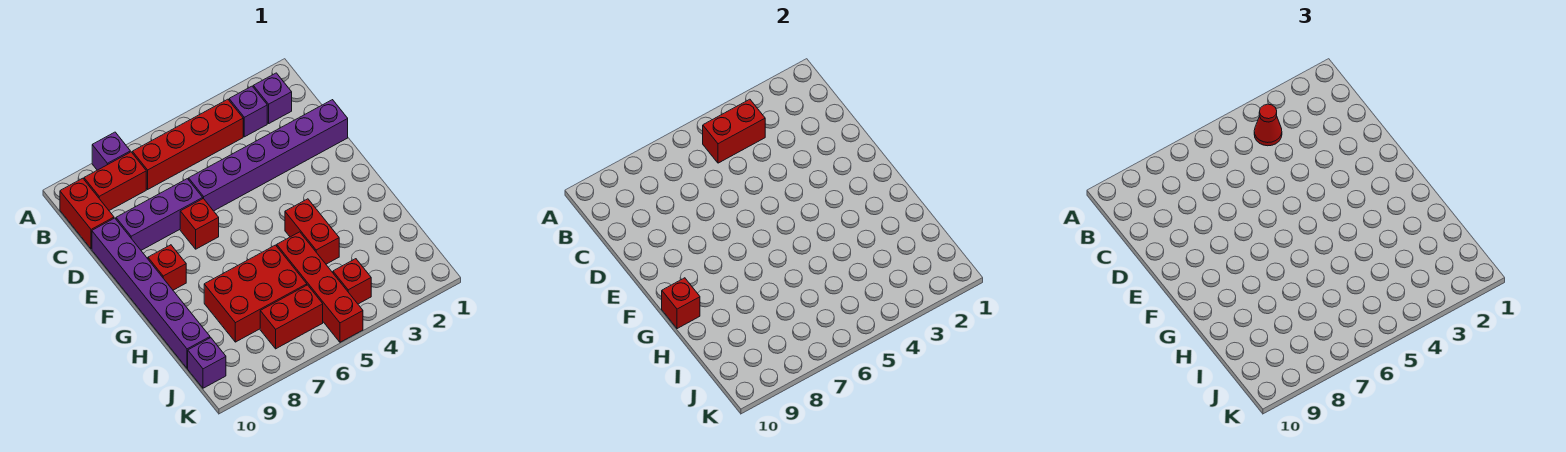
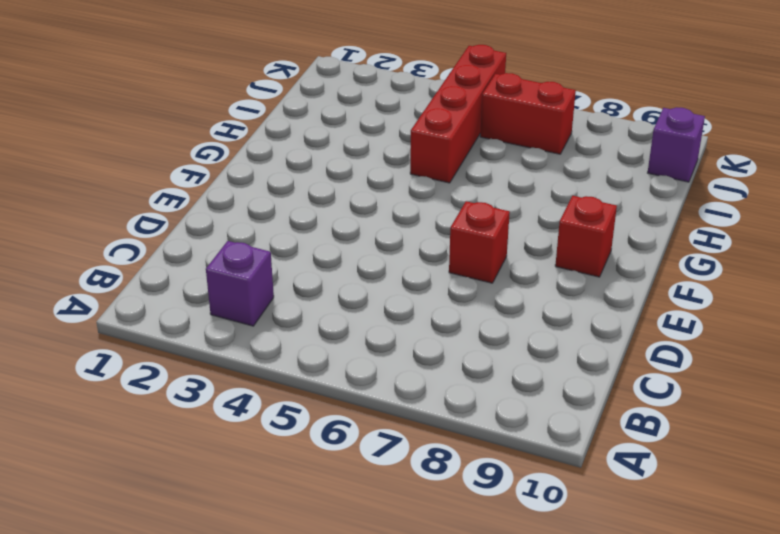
none -> purple 1x1 brick [92,132,130,170]
none -> purple 1x1 brick [253,73,292,123]
none -> red 1x4 brick [132,99,243,189]

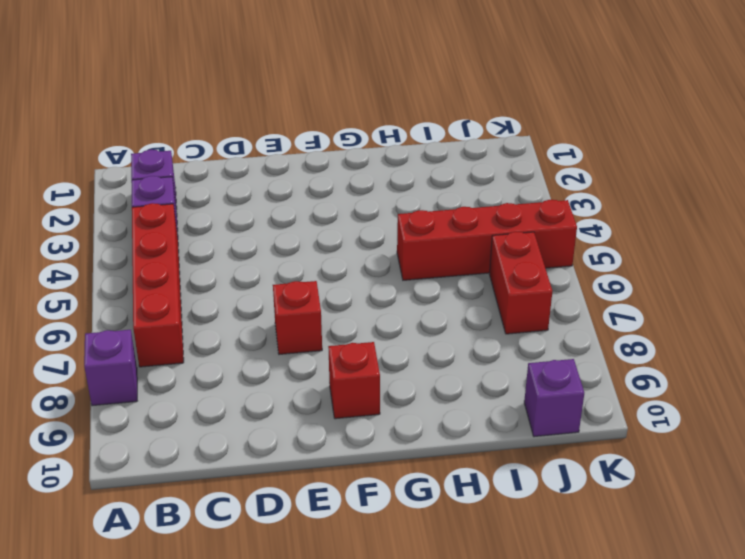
none -> red 1x2 brick [84,152,146,210]
none -> red 1x2 brick [60,178,114,249]
none -> purple 1x6 brick [189,100,348,211]

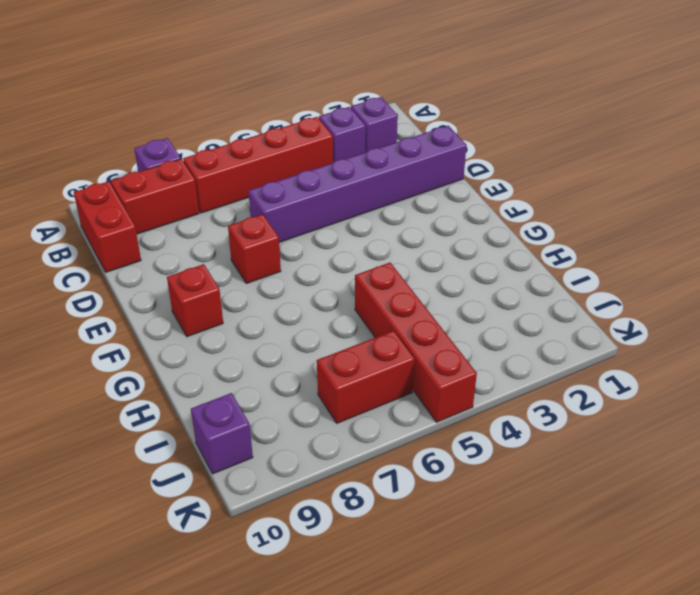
none -> purple 1x3 brick [116,179,203,250]
none -> purple 1x6 brick [92,218,210,368]
none -> red 1x2 brick [285,199,339,264]

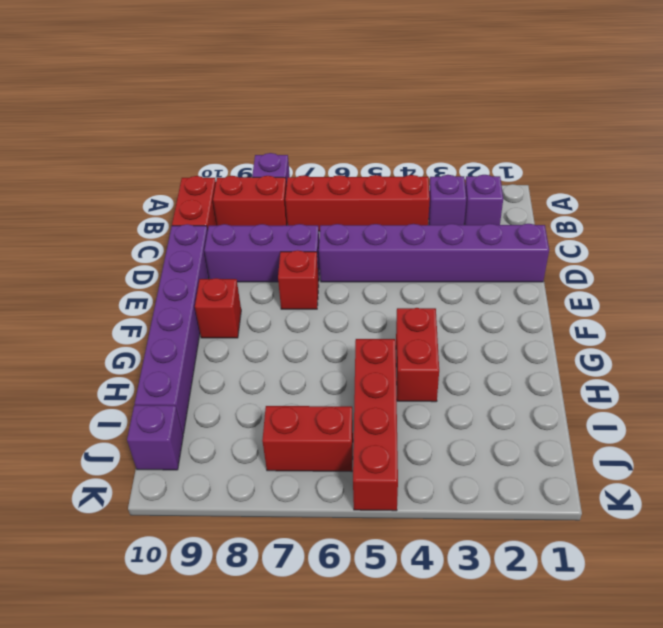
none -> red 2x3 brick [204,245,307,342]
none -> red 1x1 brick [333,259,371,304]
none -> red 1x2 brick [703,99,765,163]

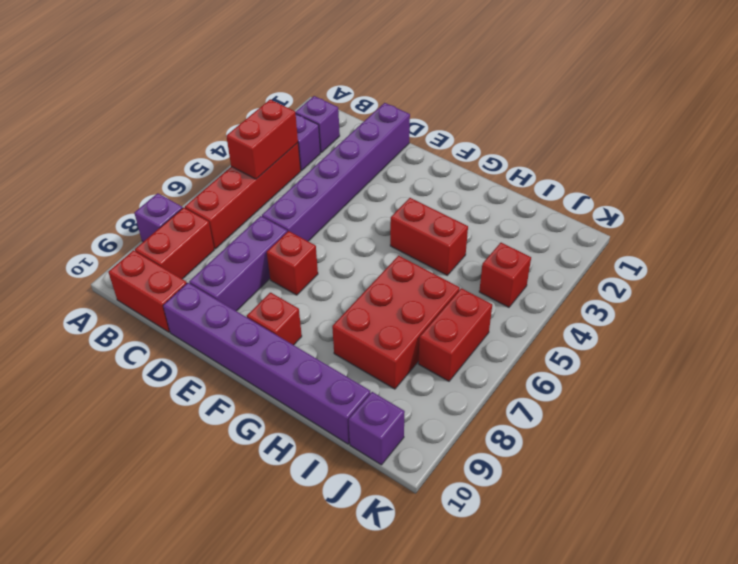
none -> red 1x4 brick [277,232,363,342]
none -> red 1x1 brick [662,278,700,329]
none -> red 1x1 cone [1254,104,1282,146]

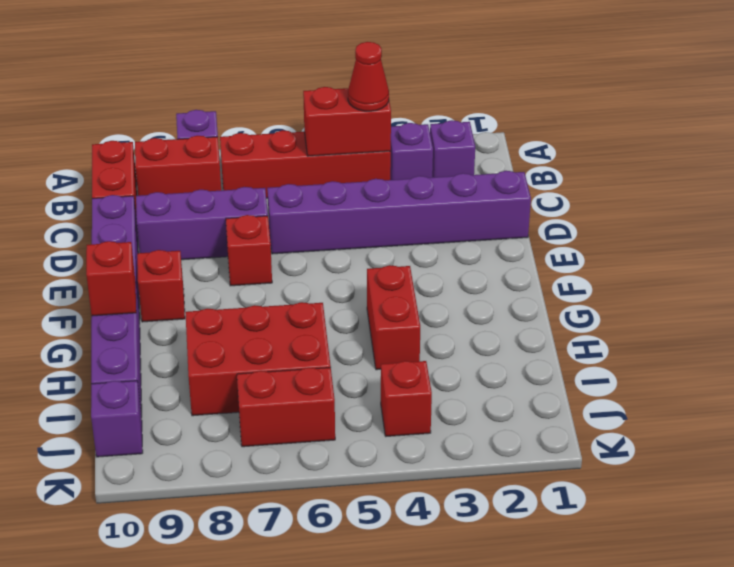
none -> red 1x4 brick [277,232,363,342]

